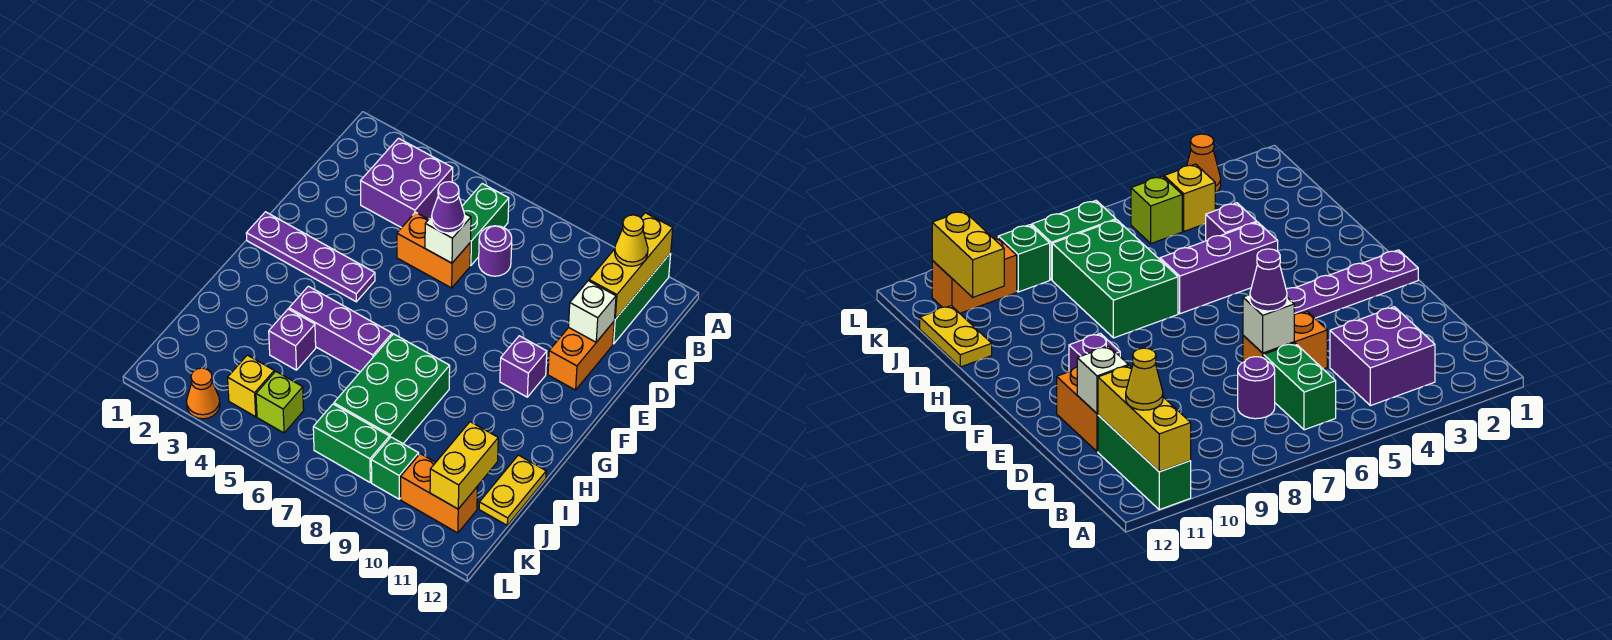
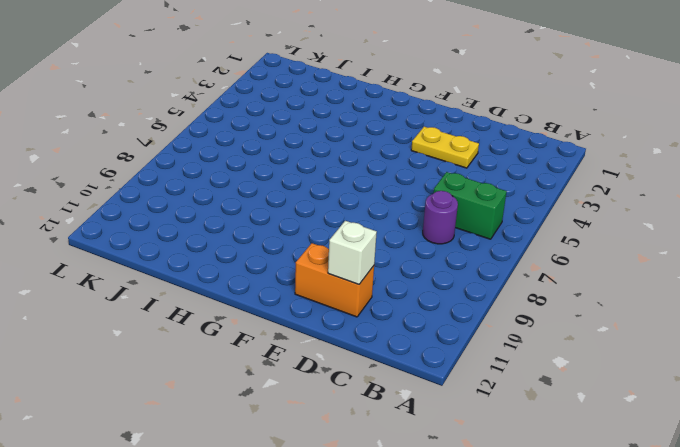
yellow 1x2 plate [411,127,479,168] -> yellow 1x2 plate moved to [479,455,546,525]
none -> green 1x3 brick [613,253,671,344]
none -> purple 2x2 brick [361,138,453,228]
none -> orange 1x2 brick [397,212,470,288]

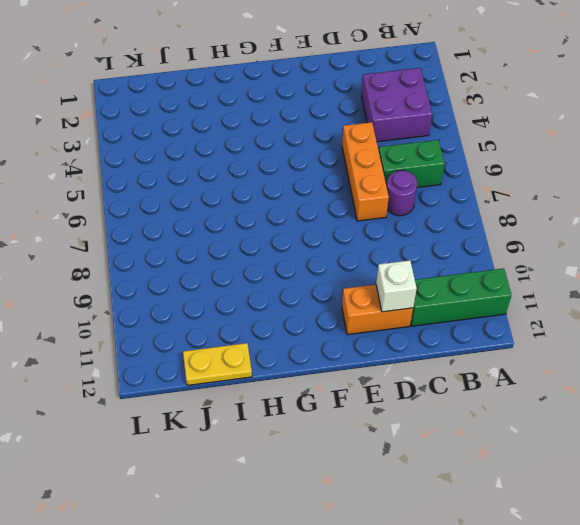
orange 1x3 brick [342,122,389,221] -> orange 1x2 brick [397,212,470,288]
none -> purple 1x4 plate [246,212,375,302]
none -> purple 1x1 brick [500,336,547,397]
none -> purple 1x3 brick [289,286,392,372]

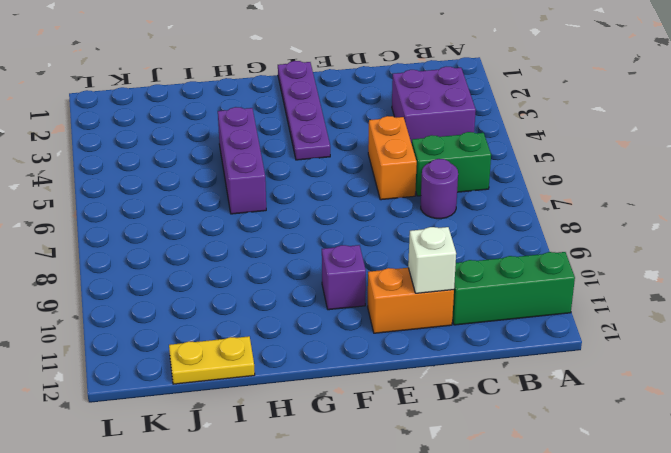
none -> green 2x3 brick [334,334,450,444]
none -> purple 1x1 brick [269,309,316,370]
none -> yellow 1x1 brick [228,355,274,417]

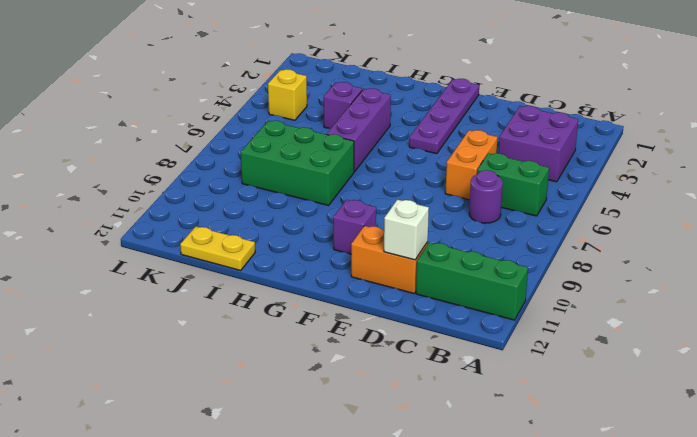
none -> lime 1x1 brick [256,371,304,433]
none -> green 1x2 brick [313,404,389,482]
none -> green 1x1 brick [371,437,419,499]

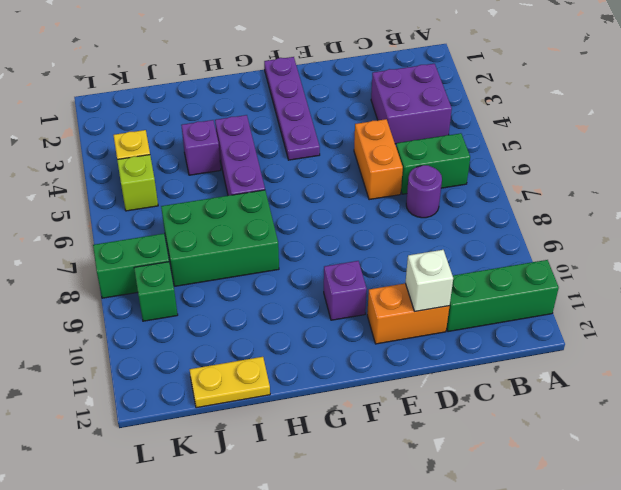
green 1x2 brick [93,234,169,298] -> green 1x2 brick turned to [313,404,389,482]
none -> orange 1x2 brick [401,454,477,533]
none -> orange 1x1 cone [186,368,220,419]
none -> yellow 1x3 brick [589,213,673,319]

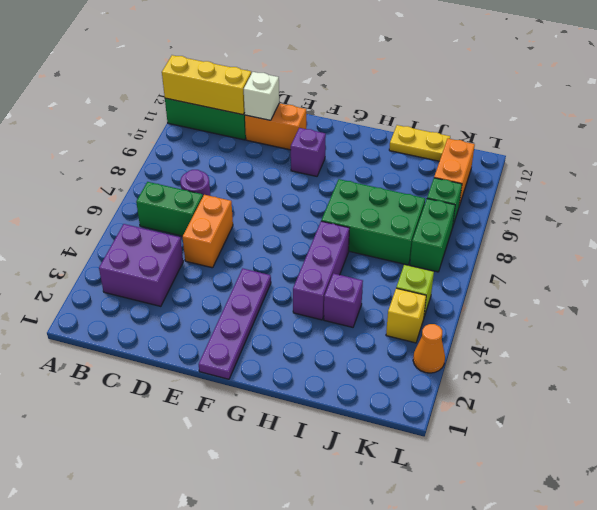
none -> white 1x1 brick [425,213,471,263]
none -> yellow 1x2 brick [430,422,498,509]
none -> yellow 1x1 cone [615,215,648,266]

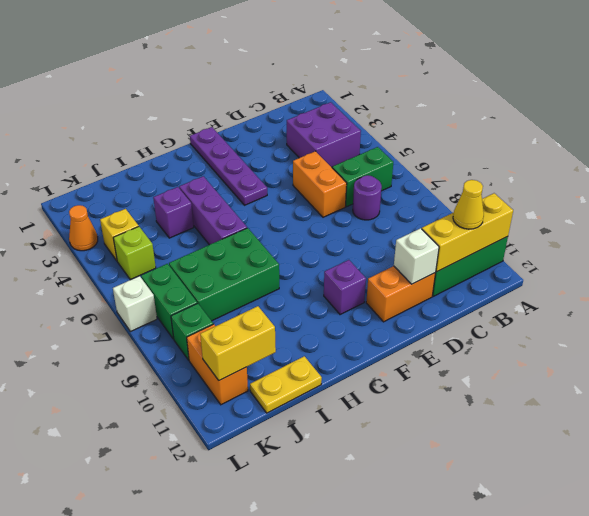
white 1x1 brick [113,276,157,332] -> white 1x1 brick moved to [425,213,471,263]
none -> purple 1x1 cone [432,182,465,233]

